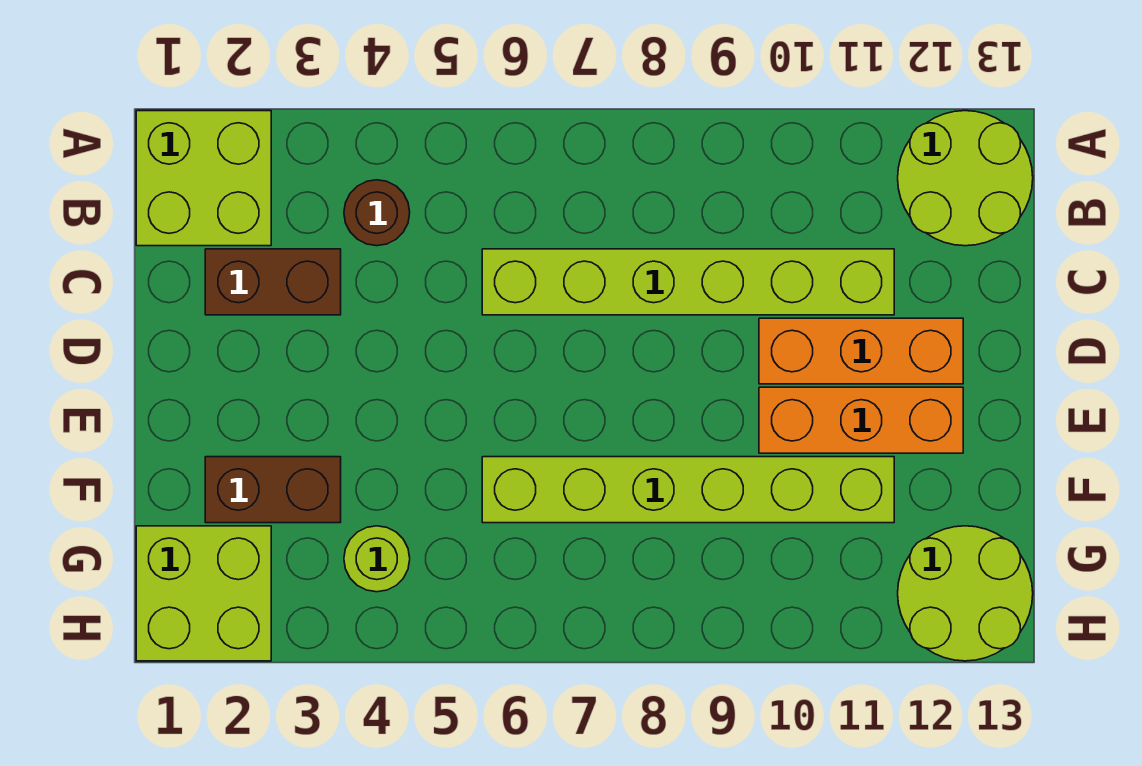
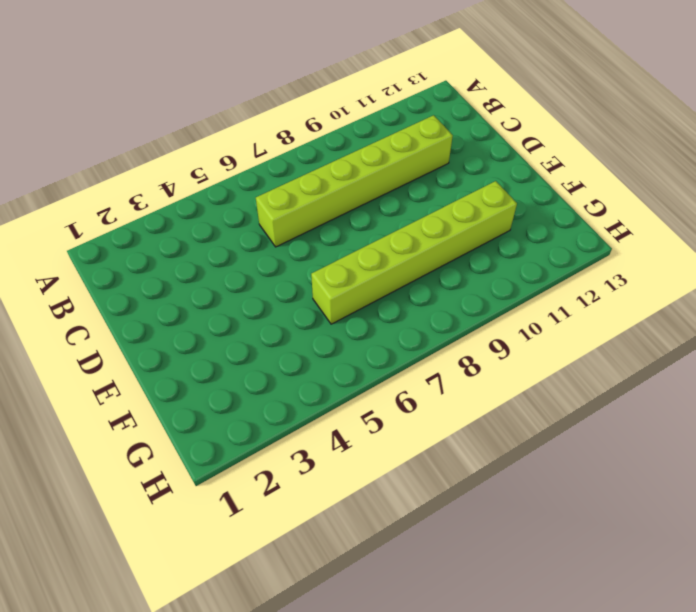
none -> lime 2x2 brick [136,111,271,246]
none -> lime 2x2 round brick [898,111,1033,246]
none -> brown 1x1 round brick [344,180,410,246]

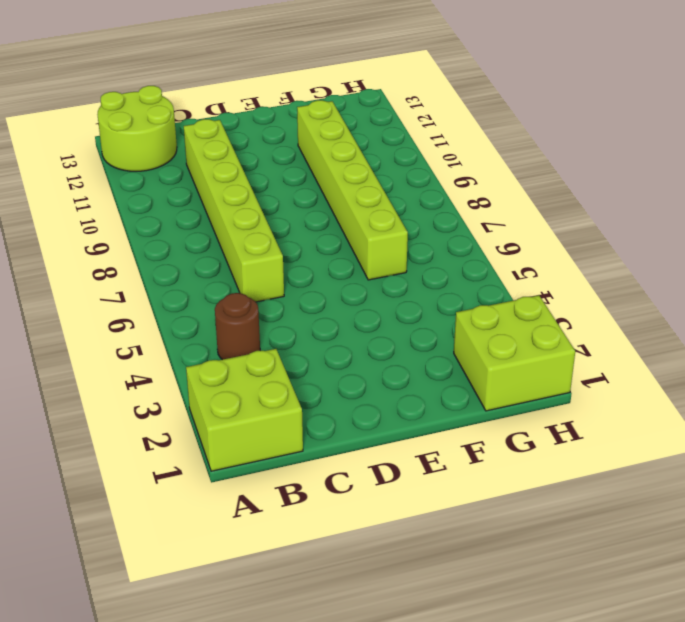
none -> brown 1x2 brick [205,249,341,315]
none -> orange 1x3 brick [759,318,963,384]
none -> orange 1x3 brick [759,387,963,453]

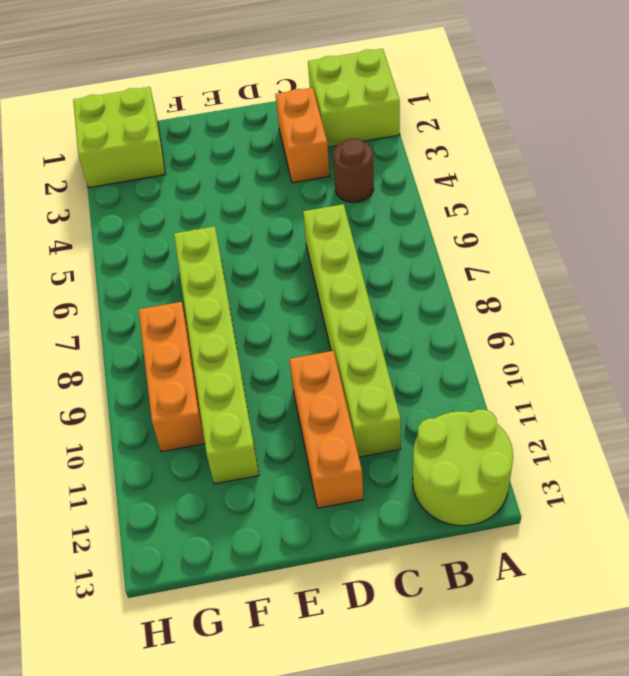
orange 1x2 brick [276,88,330,183] -> brown 1x2 brick [205,249,341,315]
orange 1x3 brick [139,302,205,452] -> orange 1x3 brick moved to [759,387,963,453]
none -> brown 1x2 brick [205,457,341,523]
none -> lime 1x1 round brick [344,526,410,592]
none -> lime 2x2 round brick [898,526,1033,661]

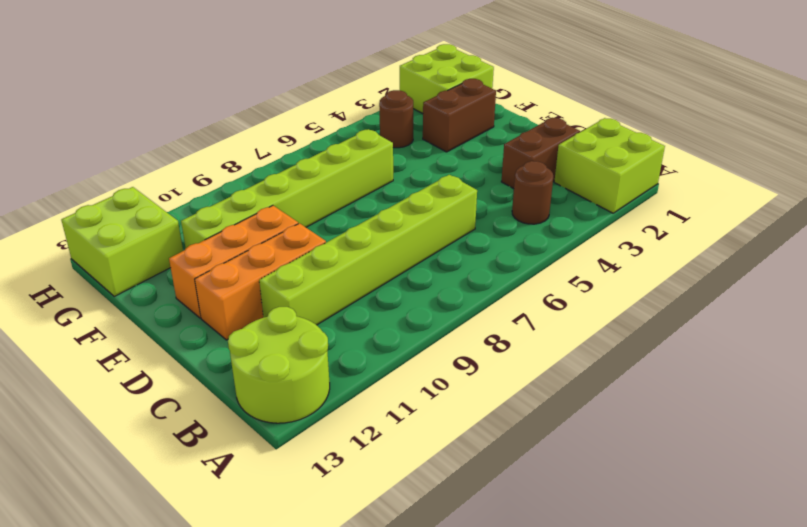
brown 1x1 round brick [379,90,413,148] -> lime 1x1 round brick [344,526,410,592]
lime 2x2 brick [61,187,183,296] -> lime 2x2 round brick [898,526,1033,661]

